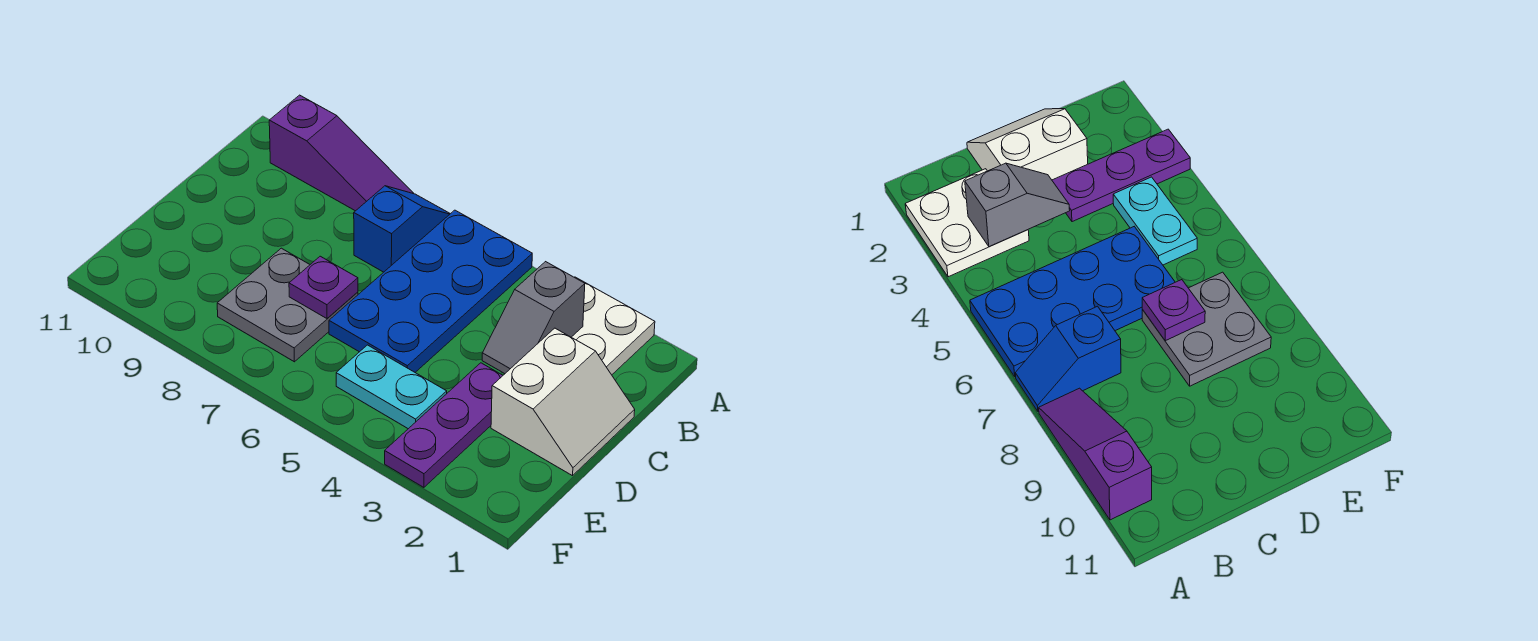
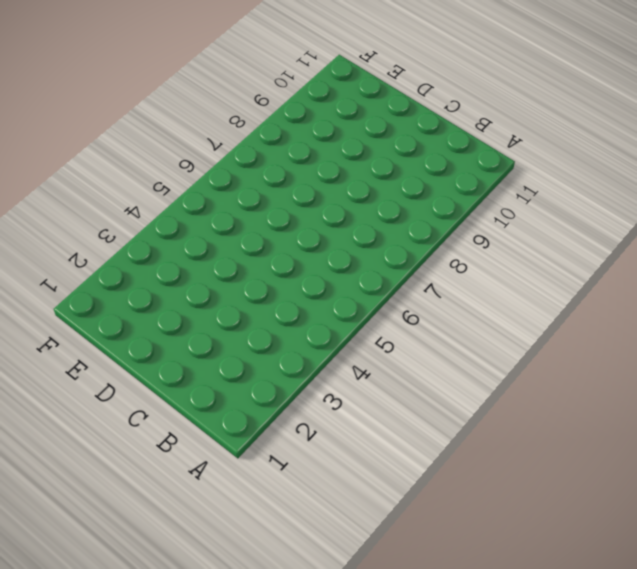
none -> white 2x2 plate [572,277,655,375]
none -> blue 2x4 plate [329,210,532,372]

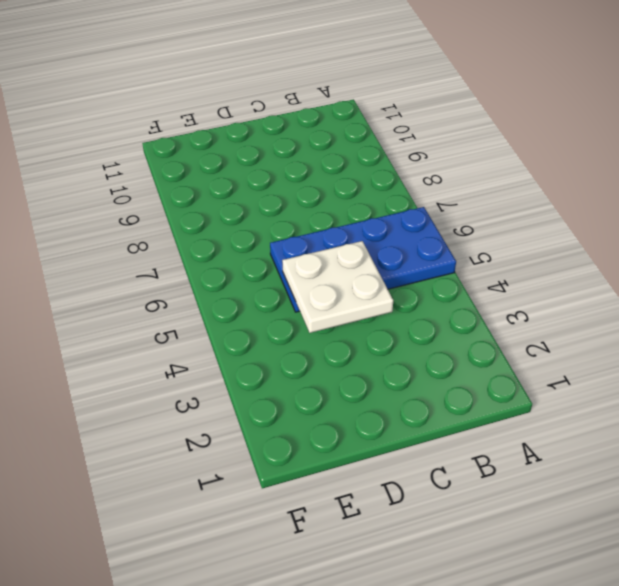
white 2x2 plate [282,241,393,333] -> white 2x2 plate moved to [572,277,655,375]
none -> blue 1x2 slope [354,186,450,272]
none -> purple 1x3 slope [269,95,413,211]

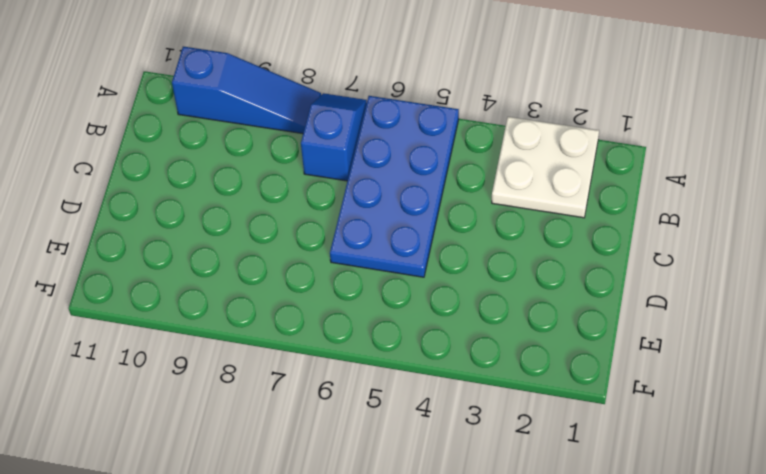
blue 1x3 slope [172,47,321,134] -> purple 1x3 slope [269,95,413,211]
none -> white 2x2 slope [491,328,635,476]
none -> purple 1x3 plate [385,363,503,487]

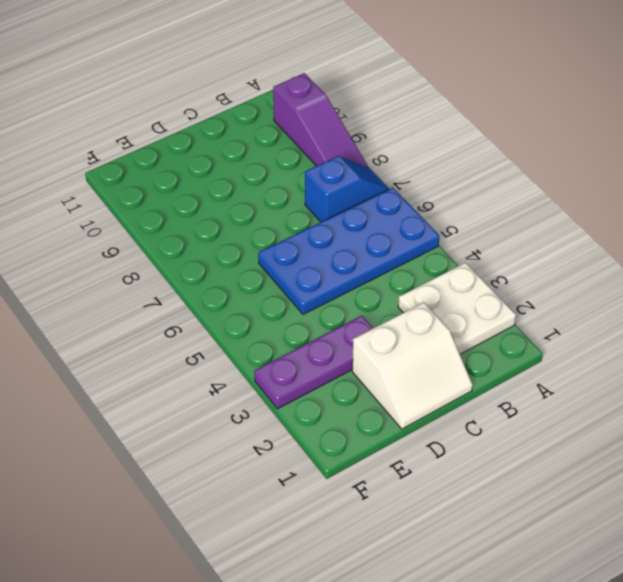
none -> grey 2x2 plate [217,248,358,362]
none -> cyan 1x2 plate [336,345,447,429]

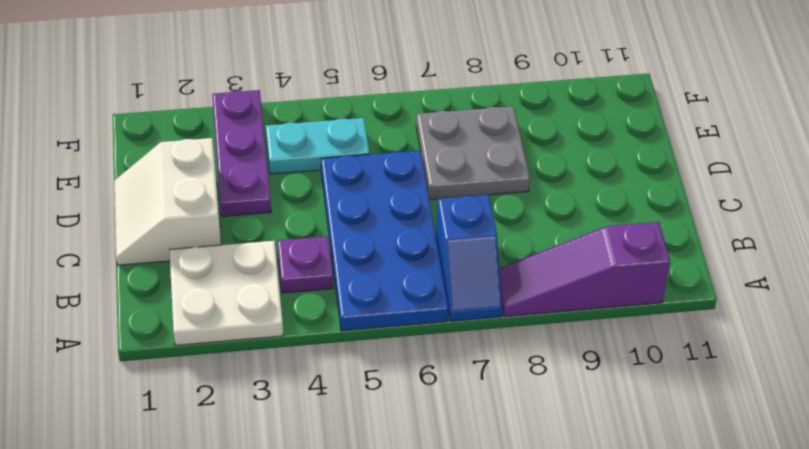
purple 1x1 plate [277,236,333,293] -> purple 1x1 plate moved to [289,256,358,318]
none -> grey 1x2 slope [482,262,585,374]

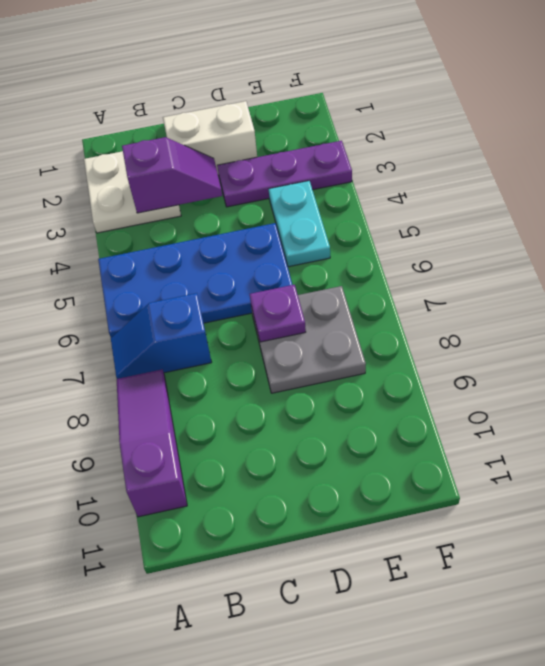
purple 1x2 slope [122,137,222,213] -> grey 1x2 slope [482,262,585,374]

